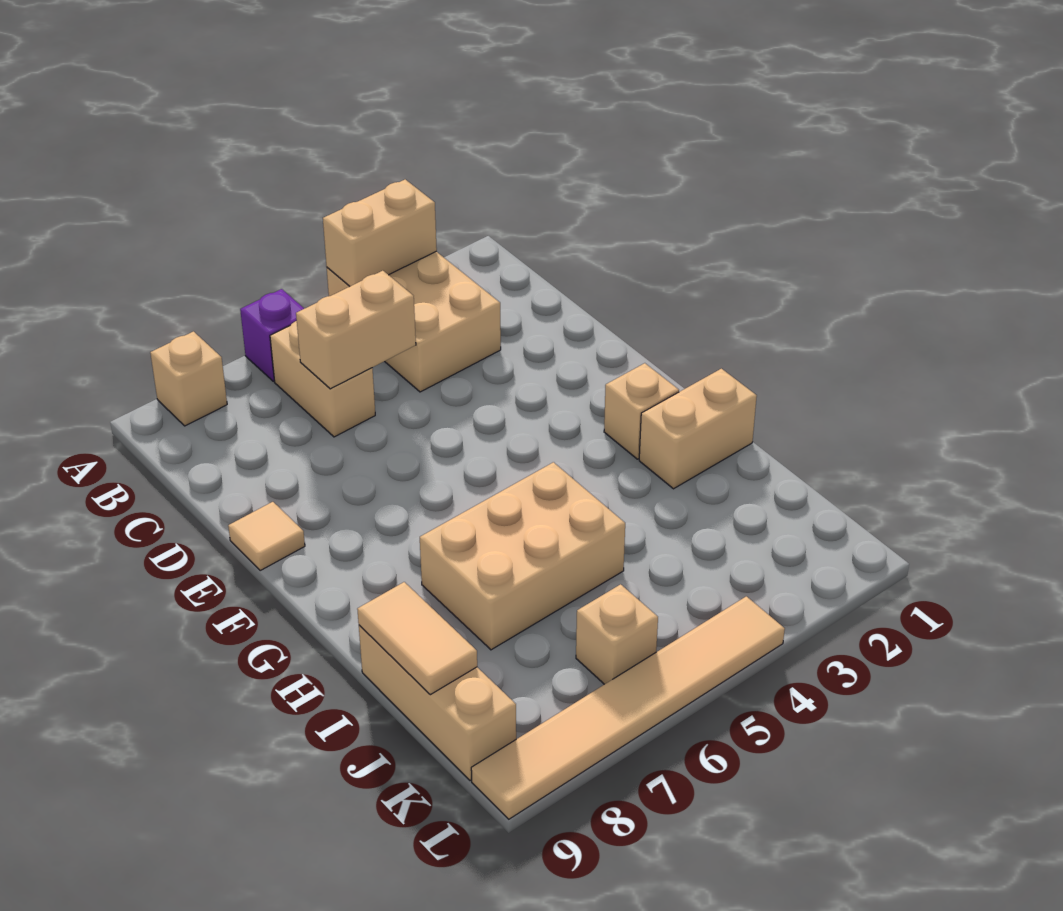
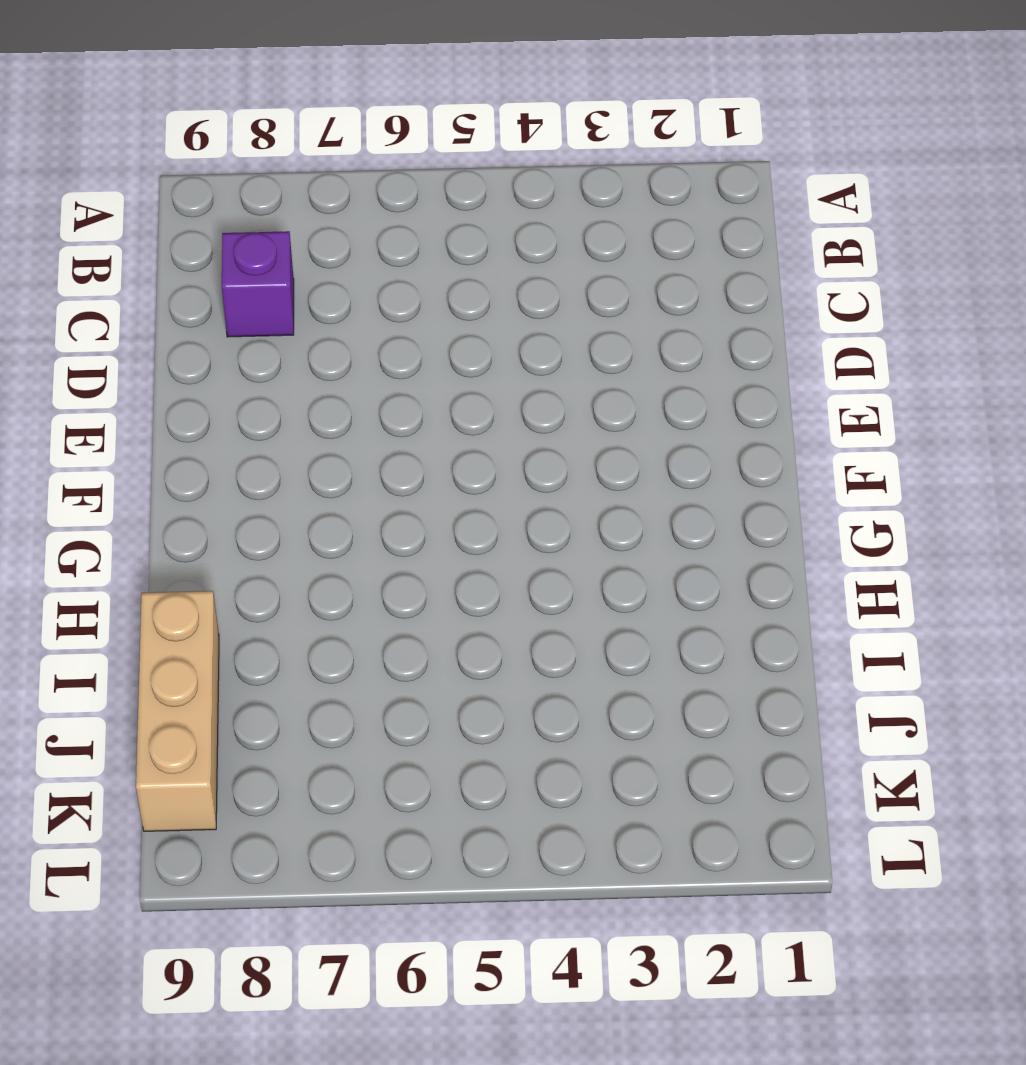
purple 1x1 brick [222,231,294,337] -> purple 1x1 brick moved to [240,289,304,381]
none -> tan 2x3 brick [327,252,501,392]
none -> tan 1x1 brick [150,331,227,426]
none -> tan 1x2 brick [270,321,375,437]

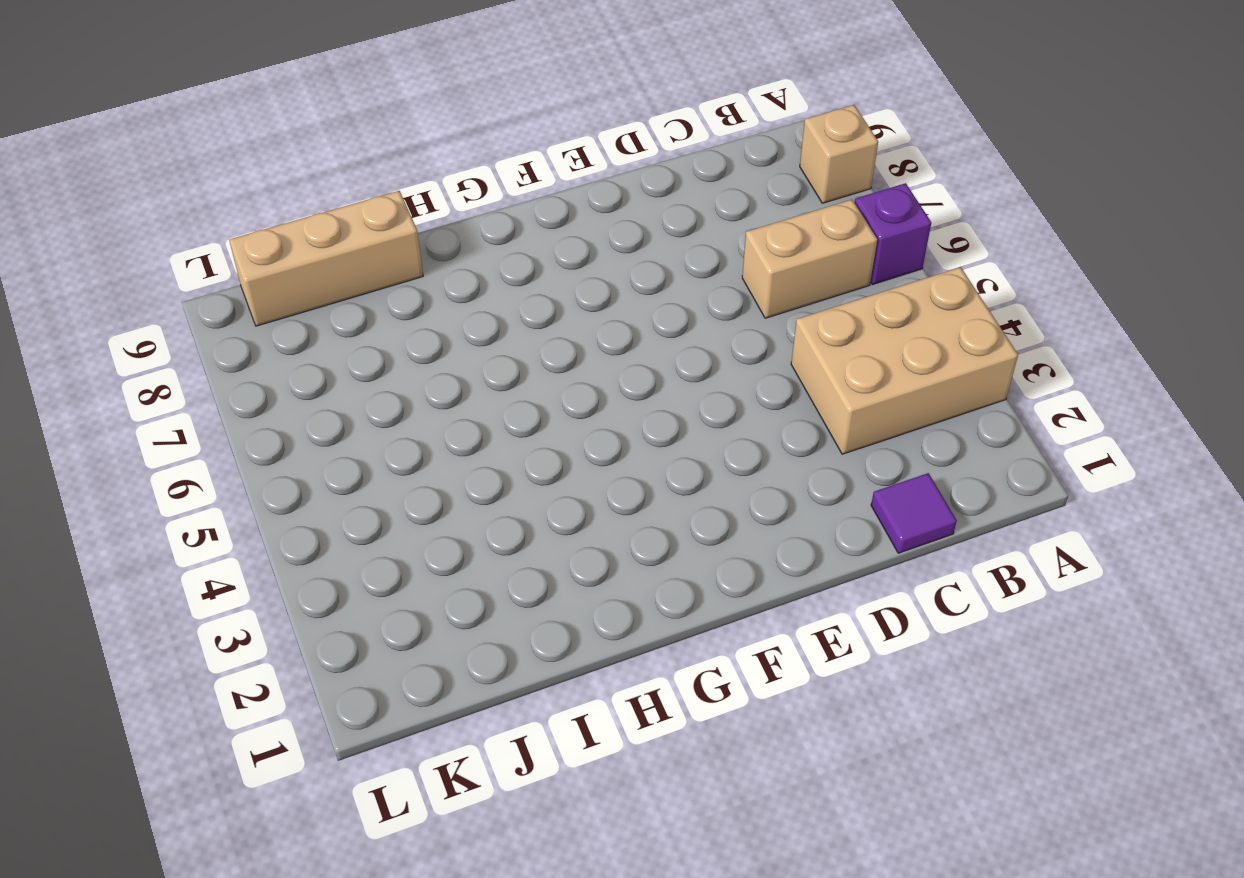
purple 1x1 tile [871,473,957,553] -> none
none -> tan 1x1 tile [228,502,305,570]
none -> tan 1x1 brick [604,363,679,459]
none -> tan 1x2 brick [639,369,757,489]

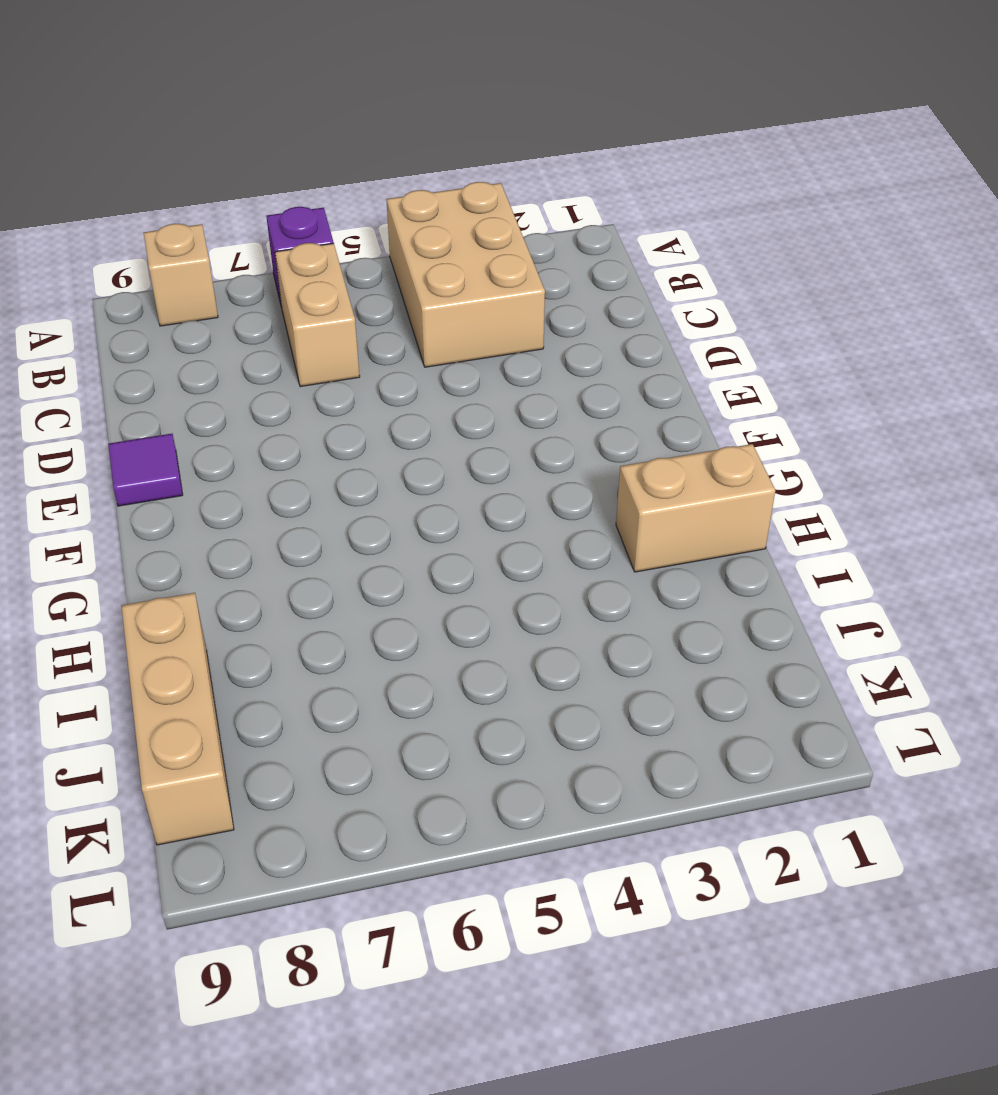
purple 1x1 tile [108,434,183,506] -> tan 1x1 tile [228,502,305,570]
none -> tan 1x1 brick [604,363,679,459]
none -> tan 2x3 brick [420,462,625,650]
none -> tan 1x1 brick [576,584,658,684]

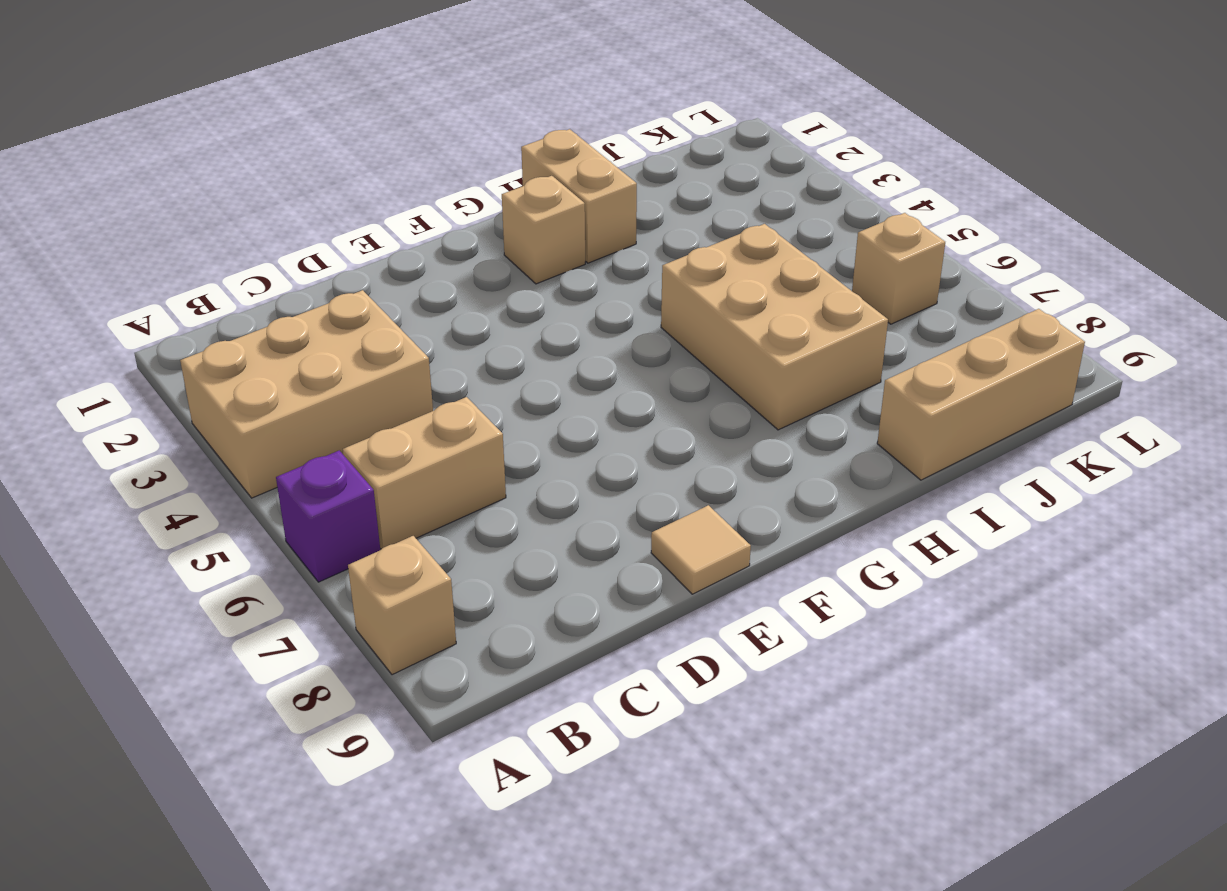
none -> tan 1x6 tile [471,596,785,819]
none -> tan 1x2 brick [323,179,437,287]
none -> tan 1x2 brick [296,271,416,389]

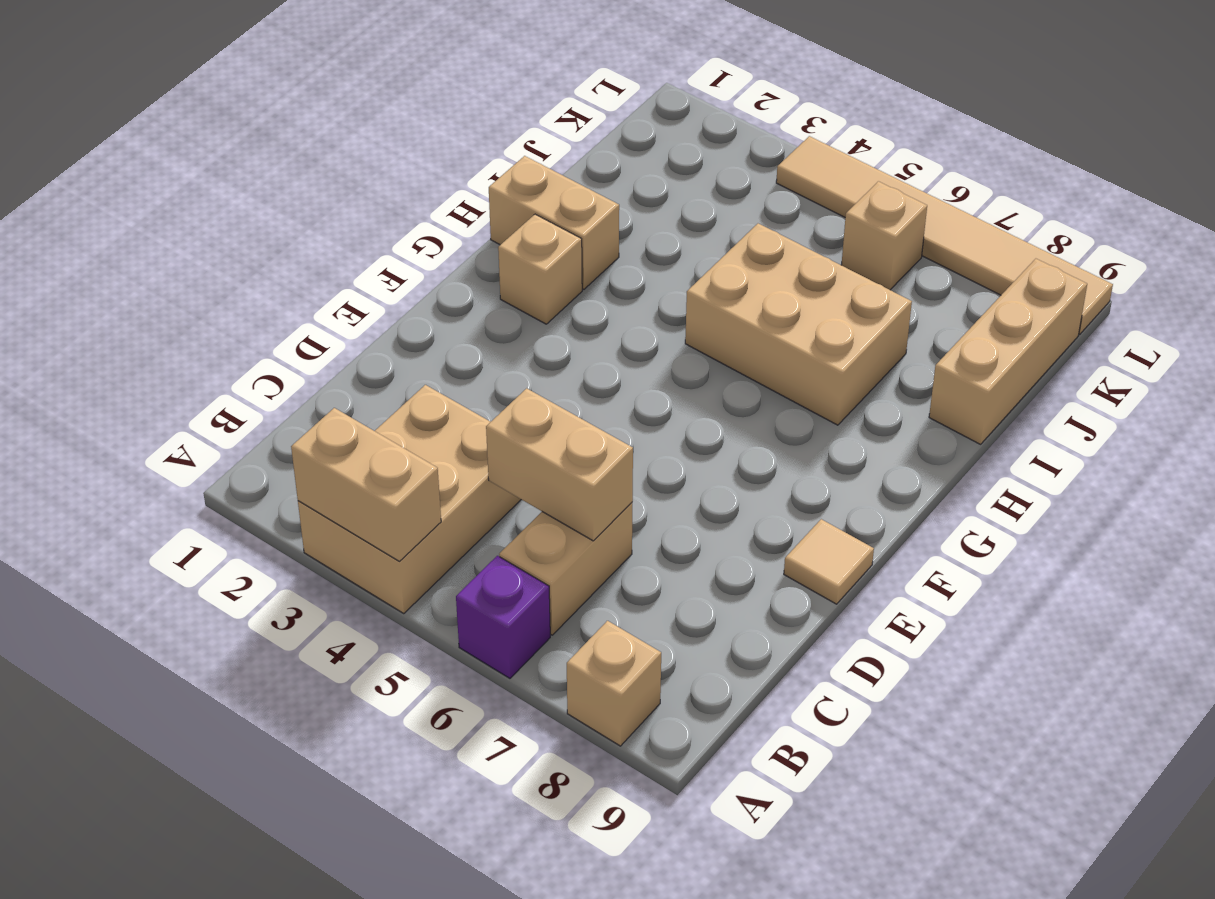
none -> tan 1x2 tile [357,582,477,695]

